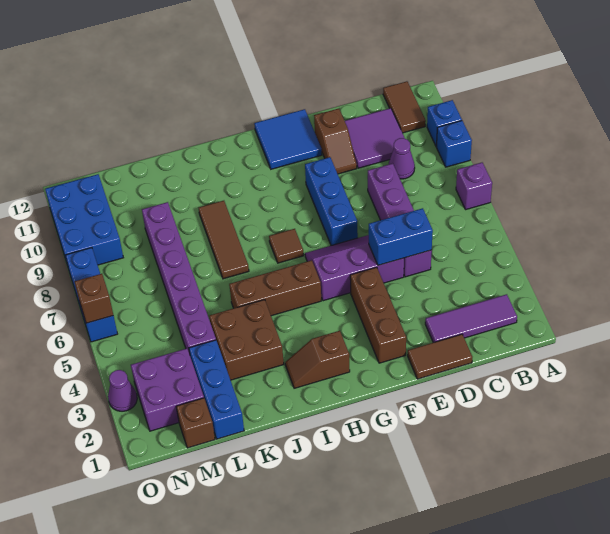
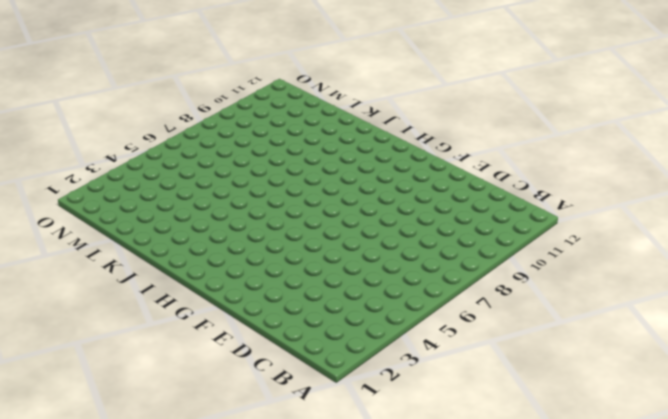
none -> purple 1x1 brick [456,163,492,210]
none -> blue 1x1 brick [437,121,472,167]
none -> blue 1x1 brick [427,100,462,147]

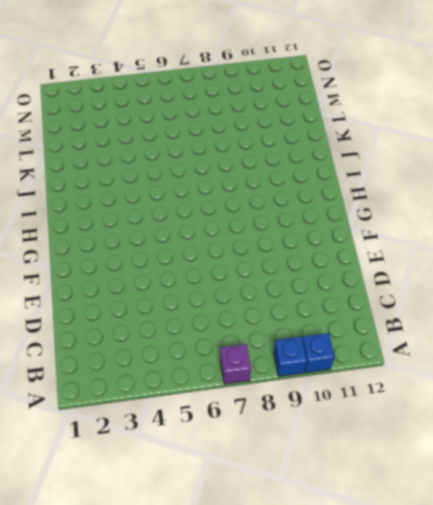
none -> purple 1x3 tile [425,294,517,343]
none -> brown 1x2 tile [383,81,426,133]
none -> purple 1x1 cone [389,138,415,179]

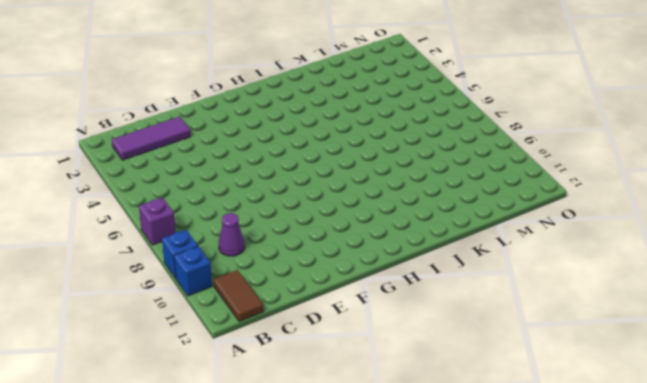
none -> purple 2x2 tile [345,108,405,168]
none -> brown 1x2 tile [408,334,472,379]
none -> purple 1x4 brick [368,163,432,277]

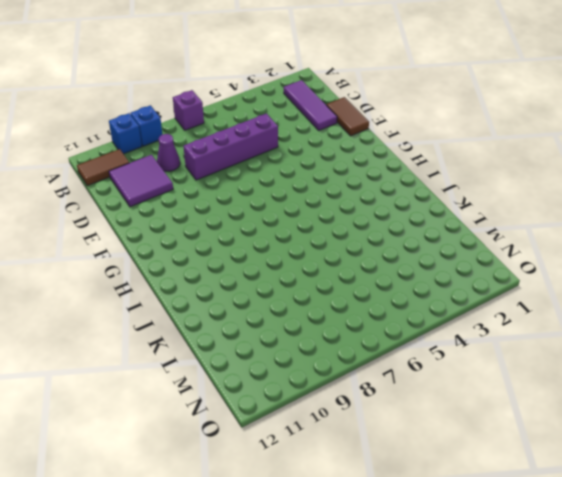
none -> purple 2x3 slope [305,235,404,301]
none -> brown 1x2 slope [314,109,357,174]
none -> brown 1x3 brick [350,267,406,363]

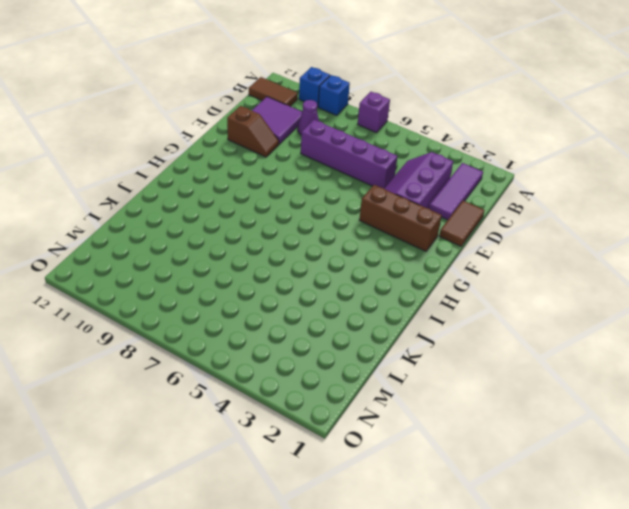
purple 2x3 slope [384,152,453,208] -> purple 2x3 slope moved to [305,235,404,301]
none -> blue 1x3 brick [305,157,358,246]
none -> blue 2x2 tile [254,109,322,169]
none -> brown 1x2 slope [285,331,350,388]

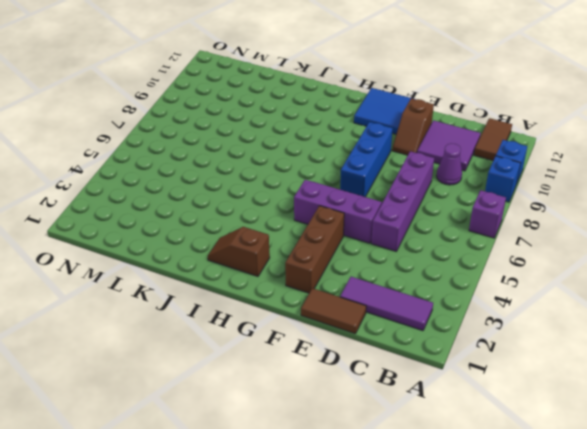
none -> brown 1x3 brick [229,260,321,316]
none -> brown 1x1 tile [269,229,304,263]
none -> brown 2x2 brick [209,300,284,380]

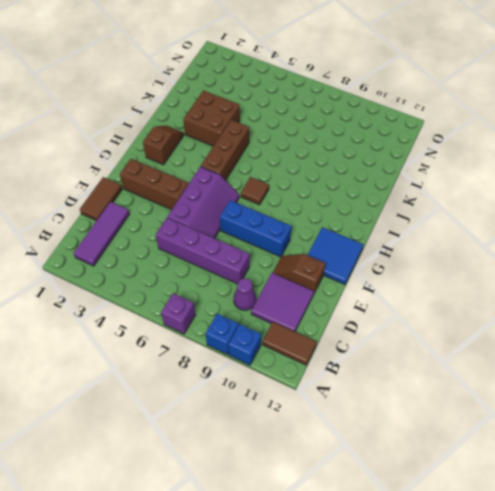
none -> brown 1x3 tile [199,201,249,279]
none -> blue 1x3 brick [189,340,244,439]
none -> purple 1x6 brick [142,202,216,354]

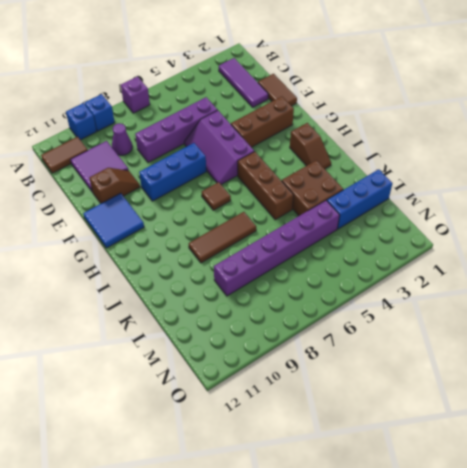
none -> brown 1x1 brick [176,398,215,448]
none -> purple 2x2 brick [131,348,204,431]
none -> blue 2x3 brick [45,174,123,266]

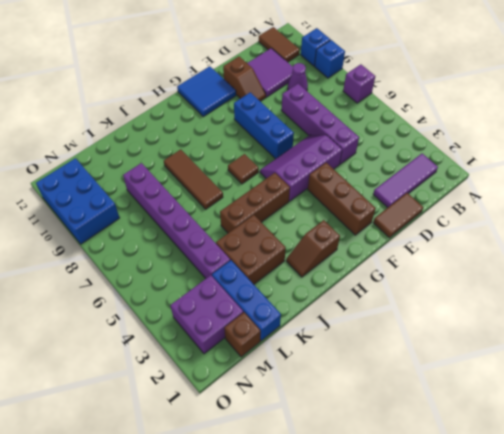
none -> purple 1x1 cone [108,370,137,411]
none -> blue 1x3 brick [65,248,117,342]
none -> blue 1x2 brick [369,208,433,265]

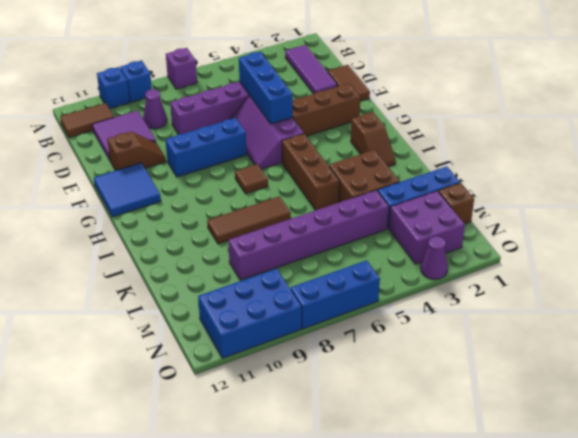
blue 1x3 brick [239,52,293,124] -> blue 1x2 brick [369,208,433,265]
none -> brown 1x1 brick [75,274,113,323]

